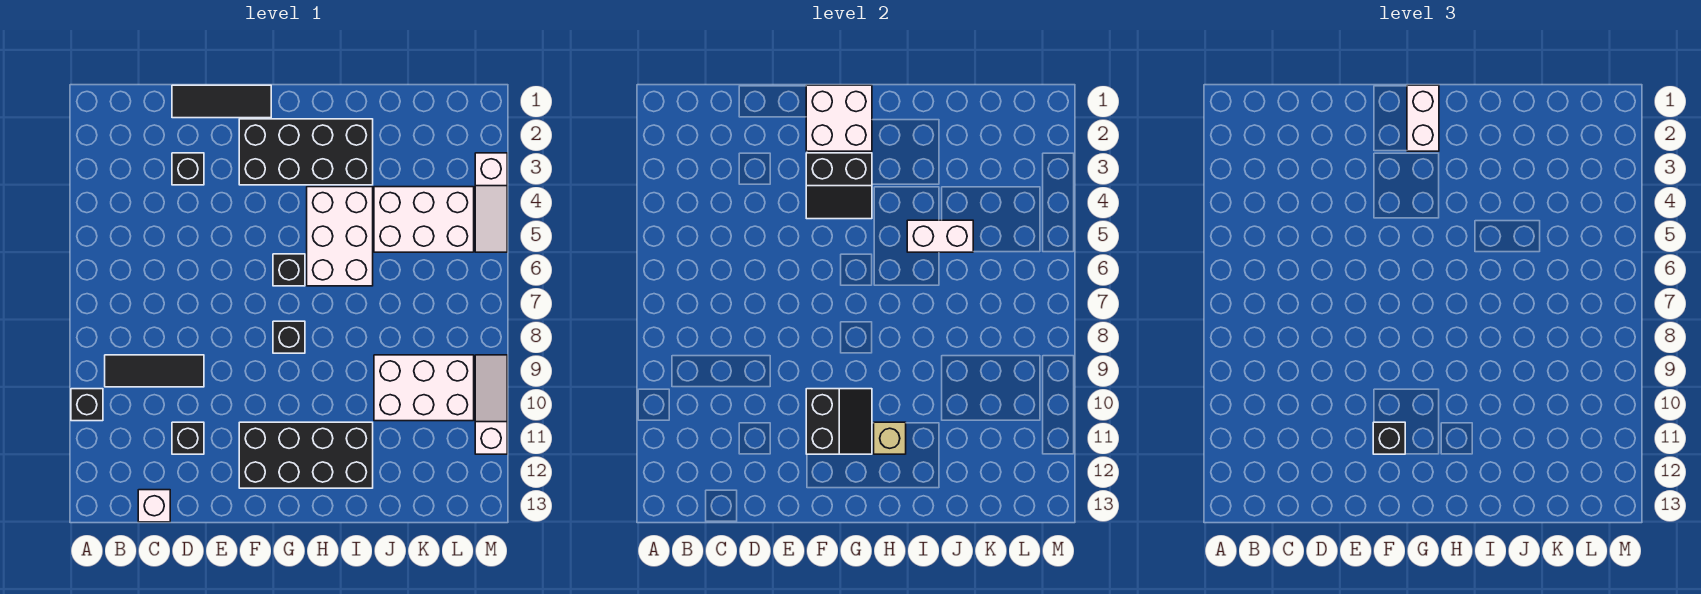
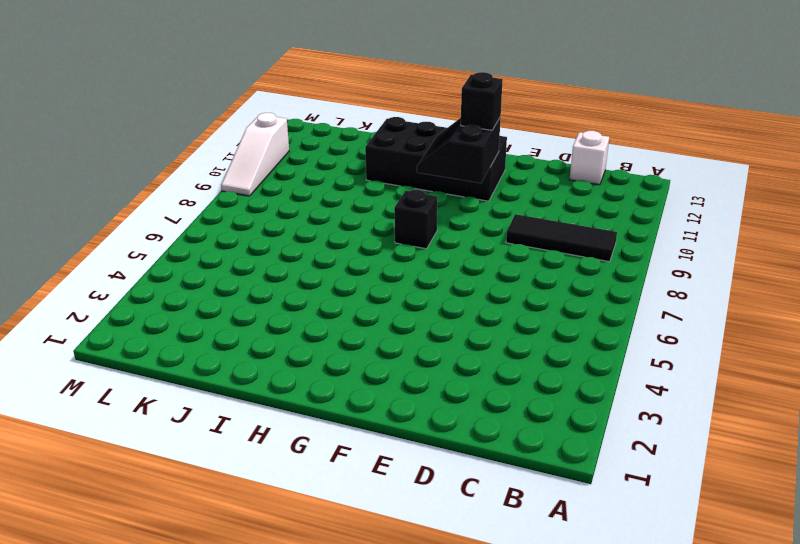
none -> black 1x1 brick [71,389,103,421]
none -> black 1x3 tile [172,85,271,118]
none -> black 1x1 brick [172,153,204,185]

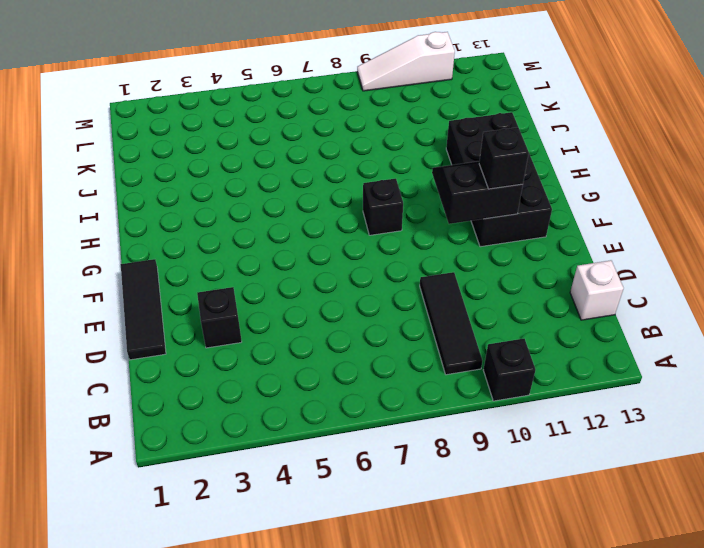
none -> black 1x1 brick [172,422,204,454]
none -> black 2x4 brick [239,119,373,185]
none -> black 1x1 brick [273,254,305,286]

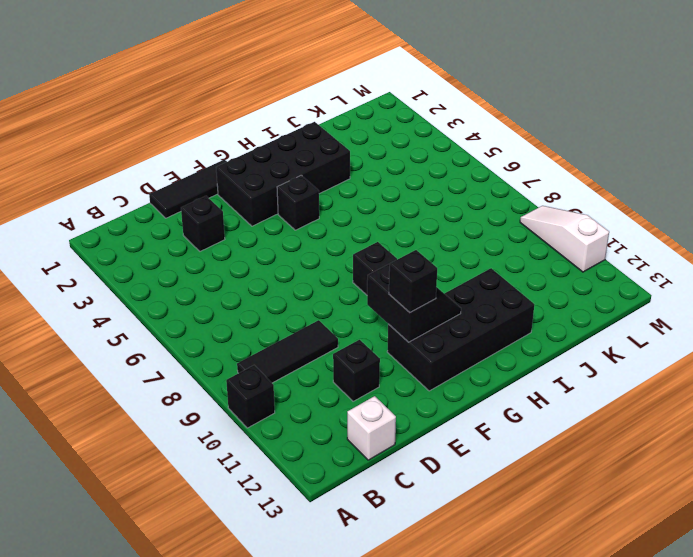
black 1x1 brick [277,175,319,230] -> black 1x1 brick moved to [273,254,305,286]
none -> white 2x3 brick [307,187,373,286]
none -> white 2x3 brick [374,187,474,252]
none -> white 2x3 brick [374,355,474,421]

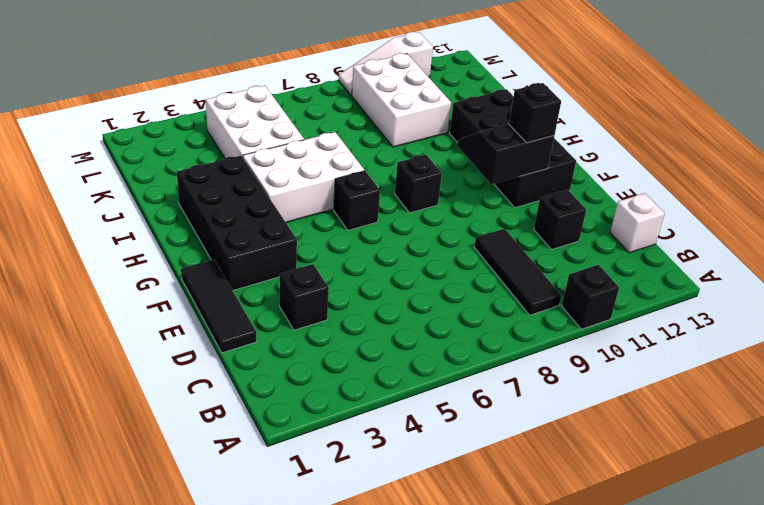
none -> white 1x3 slope [475,153,507,252]
none -> white 2x2 brick [806,85,872,151]
none -> black 2x2 slope [806,153,872,219]

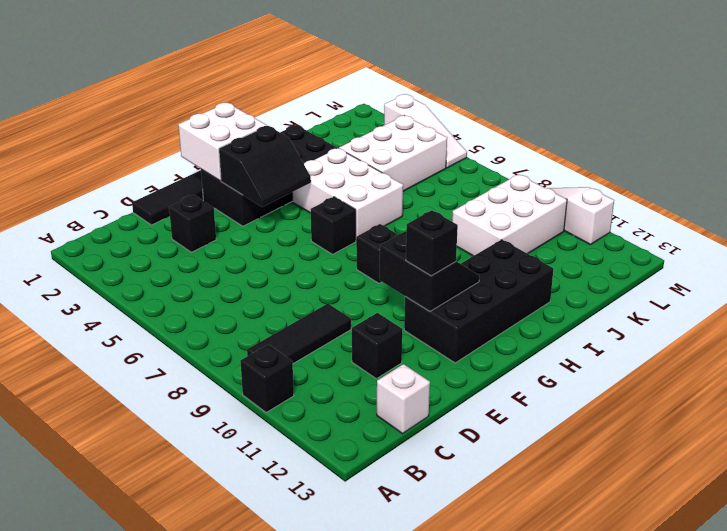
none -> tan 1x1 brick [874,422,906,454]
none -> white 1x2 brick [907,220,973,252]
none -> white 1x2 brick [1407,85,1439,151]

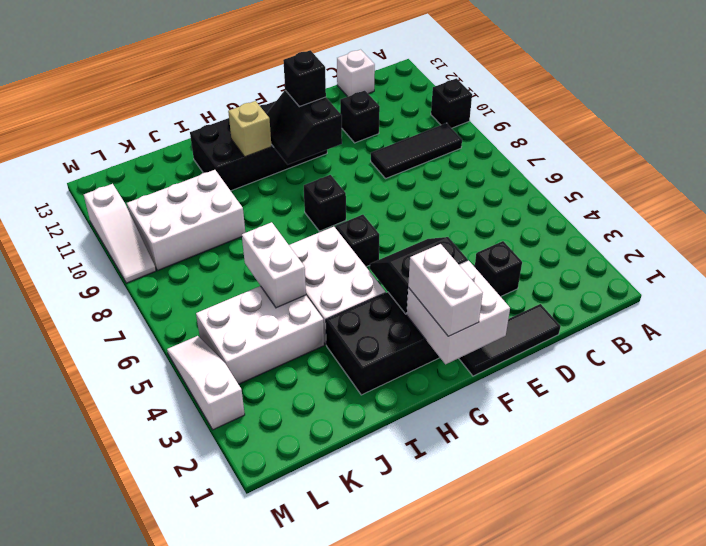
white 1x2 brick [242,222,306,308] -> white 1x2 brick turned to [907,220,973,252]

